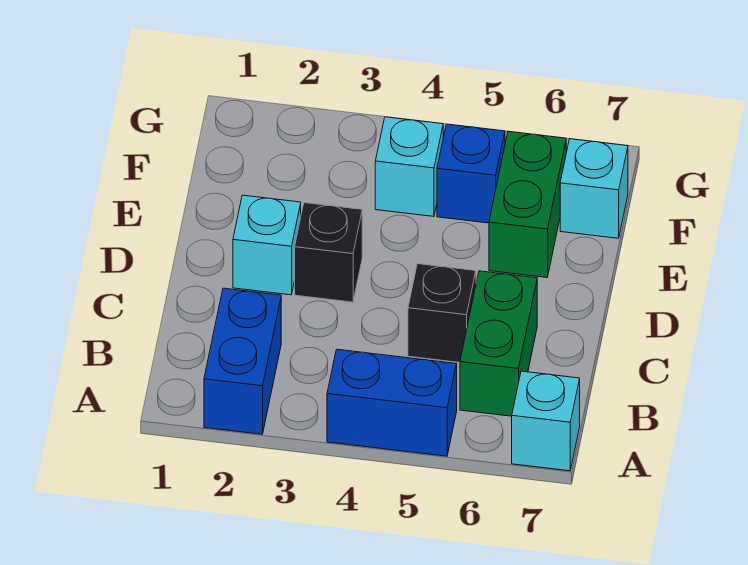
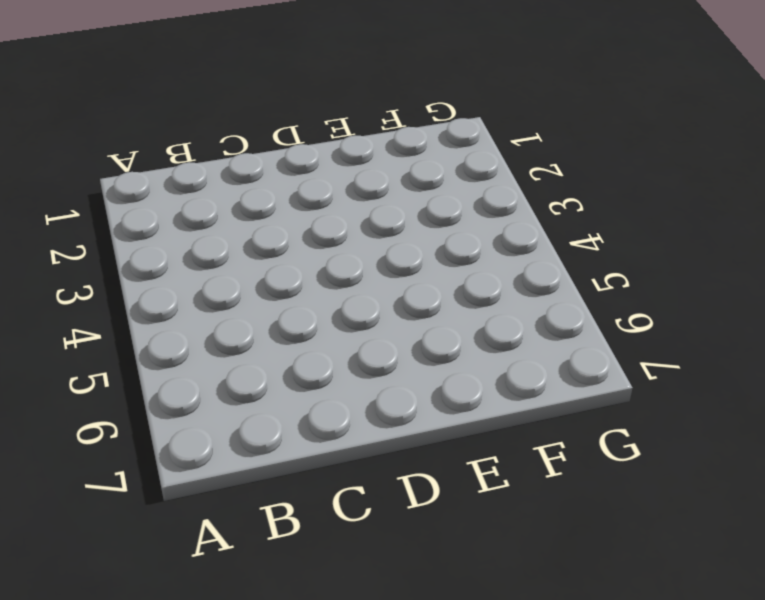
none -> blue 1x2 brick [204,288,281,434]
none -> blue 1x2 brick [327,349,457,456]

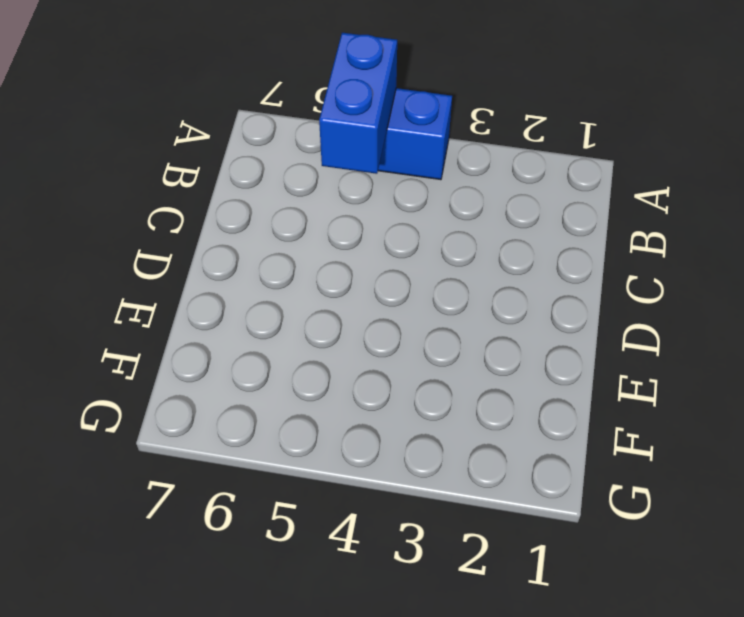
blue 1x2 brick [319,33,397,174] -> blue 1x2 brick moved to [204,288,281,434]
none -> cyan 1x1 brick [512,371,580,471]
none -> green 1x2 brick [460,271,537,416]

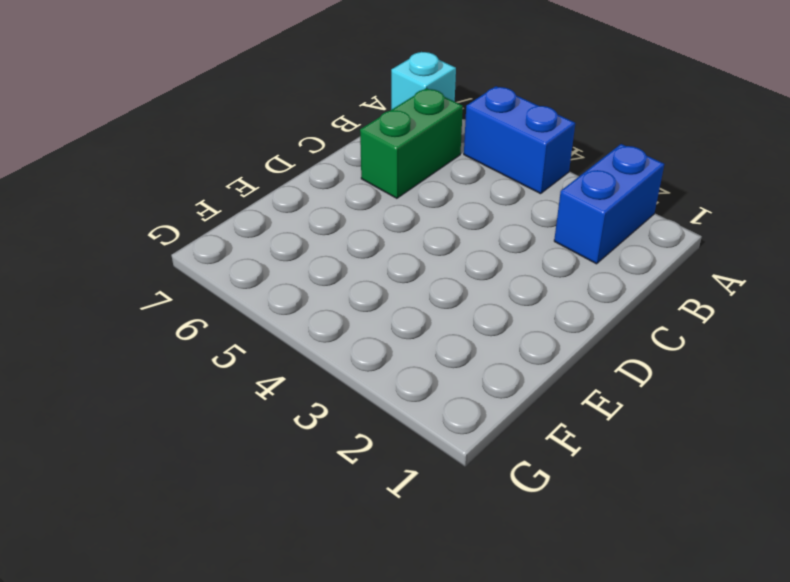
none -> black 1x1 brick [408,264,476,363]
none -> cyan 1x1 brick [233,195,301,295]

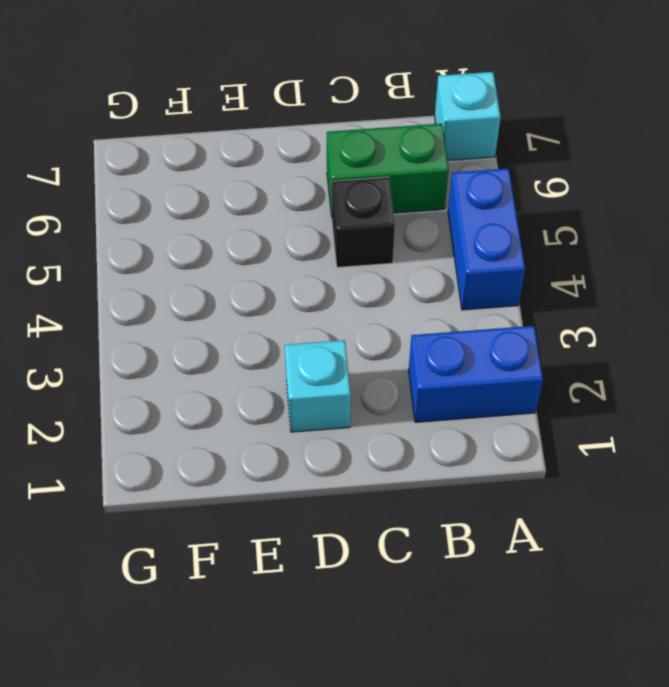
none -> black 1x1 brick [295,203,362,302]
none -> green 1x2 brick [489,131,566,278]

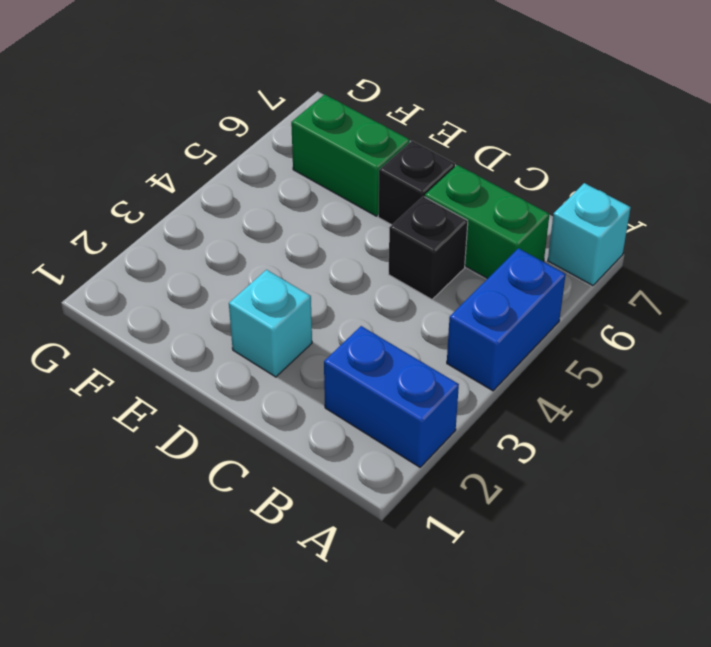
black 1x1 brick [378,141,455,225] -> black 1x1 brick moved to [295,203,362,302]
none -> cyan 1x1 brick [375,117,443,217]
none -> blue 1x1 brick [437,124,505,223]

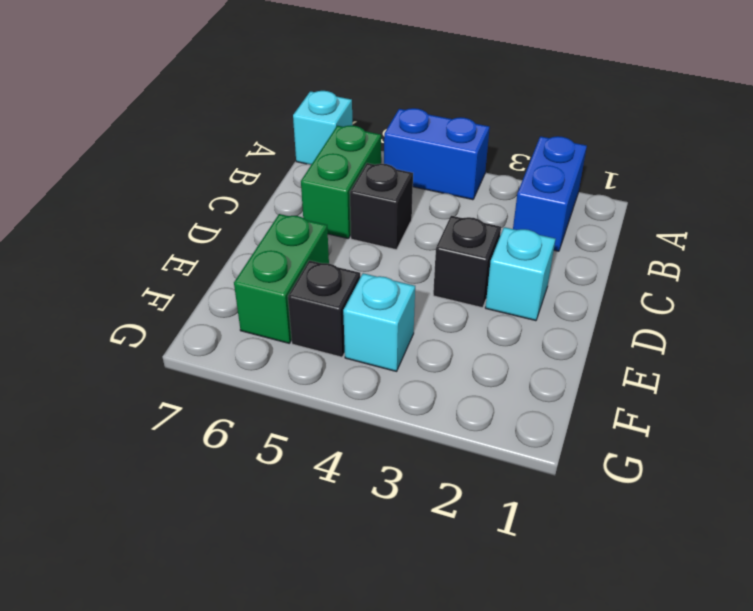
black 1x1 brick [288,260,360,357] -> blue 1x1 brick [437,124,505,223]
none -> cyan 1x1 brick [560,139,628,238]

